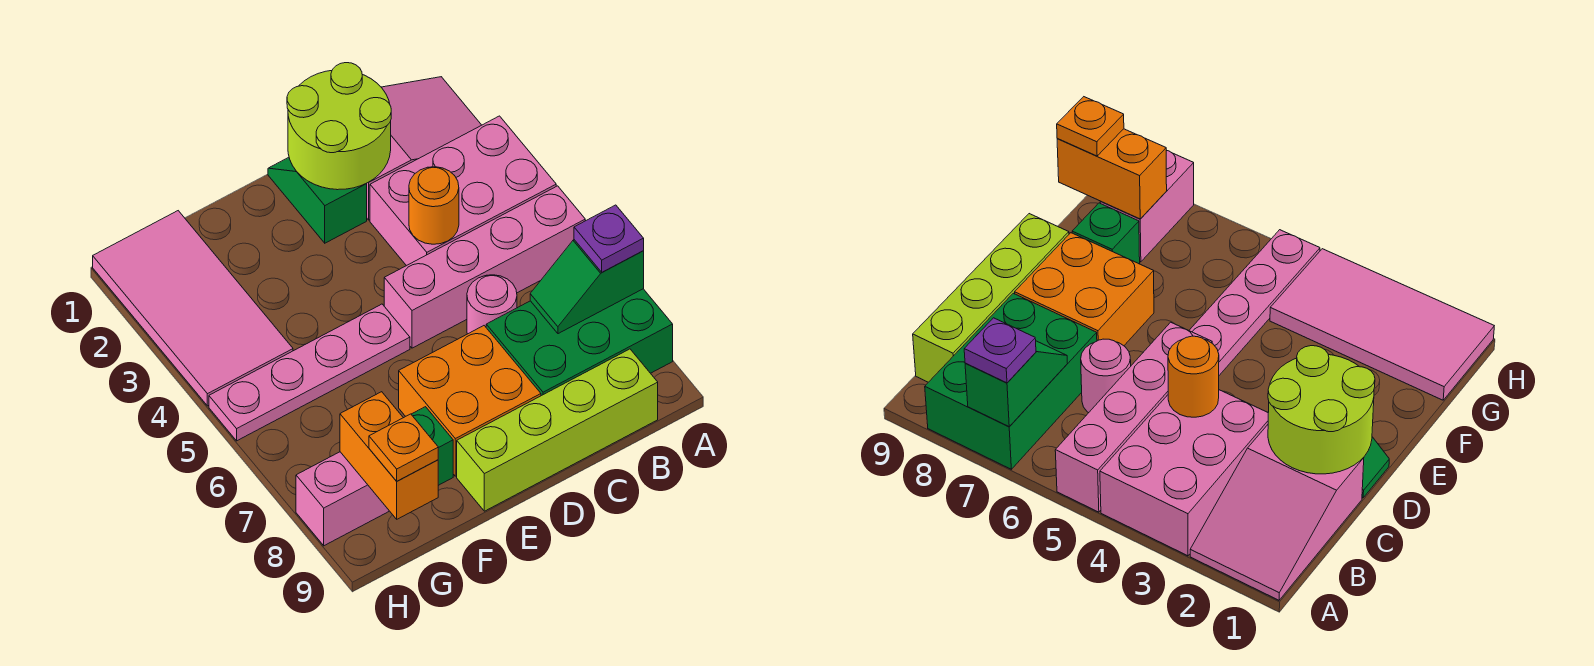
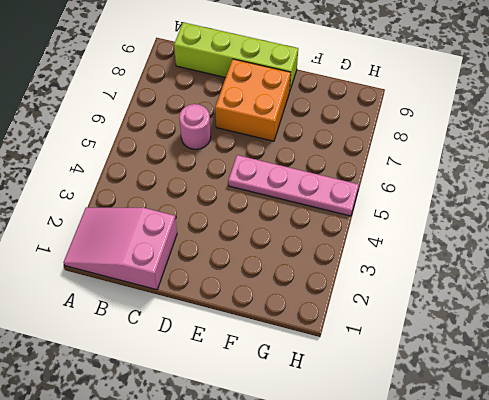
none -> pink 2x3 brick [370,116,556,266]
none -> pink 1x4 brick [384,186,585,348]
none -> green 2x3 brick [486,289,673,396]

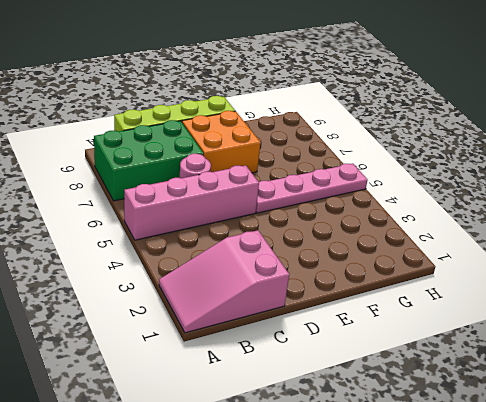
none -> pink 2x3 brick [370,116,556,266]
none -> green 1x2 slope [268,157,367,243]
none -> green 1x1 brick [411,407,453,485]

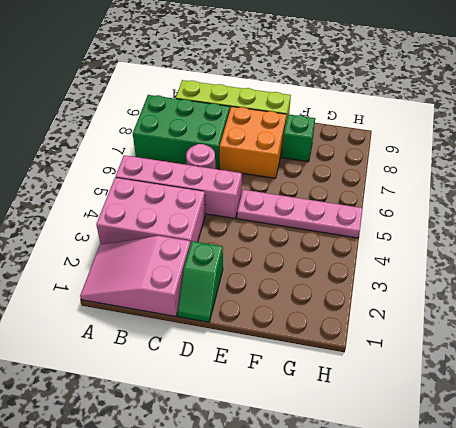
none -> pink 2x4 tile [93,211,293,406]
none -> pink 1x2 brick [296,452,389,546]
none -> green 1x2 slope [530,240,644,334]

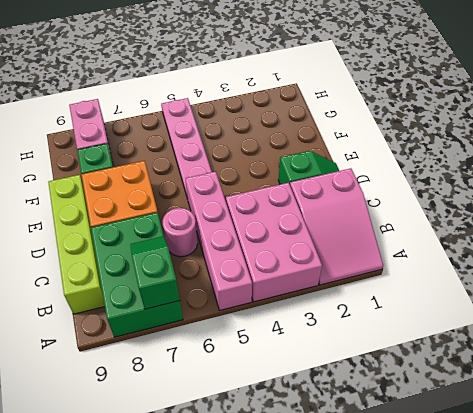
none -> pink 2x4 tile [93,211,293,406]
none -> lime 2x2 round brick [287,63,391,190]
none -> orange 1x1 round brick [409,167,459,244]

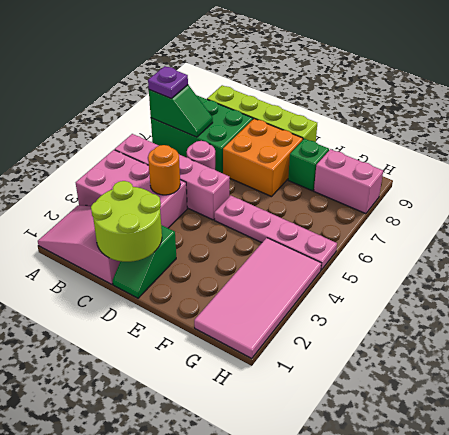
none -> orange 1x2 brick [340,392,438,519]
none -> orange 1x1 plate [369,414,438,481]

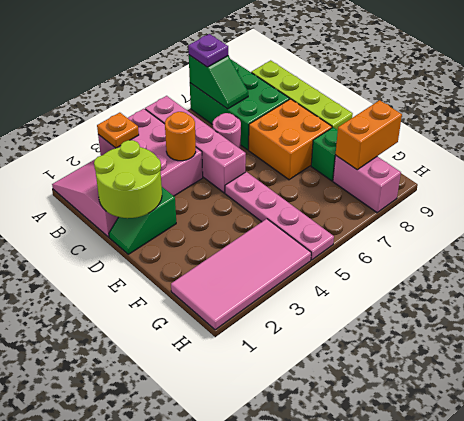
orange 1x1 plate [97,113,139,148] -> orange 1x1 plate moved to [369,414,438,481]

